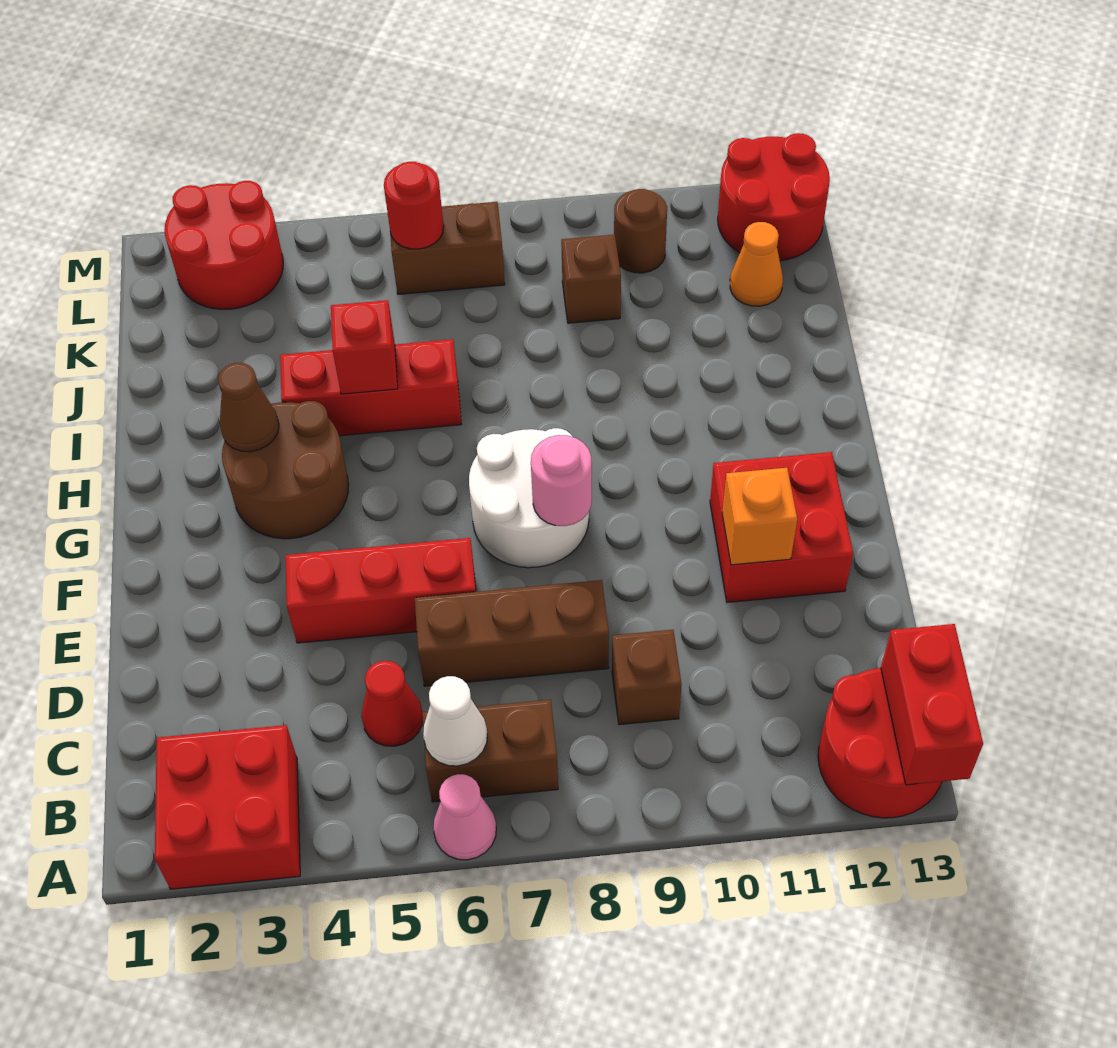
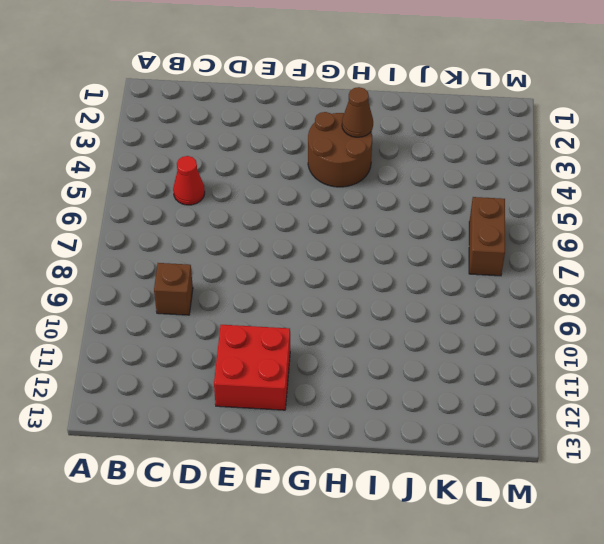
none -> red 2x2 brick [155,725,300,889]
none -> pink 1x1 cone [433,774,496,860]
none -> red 2x2 round brick [818,668,942,818]

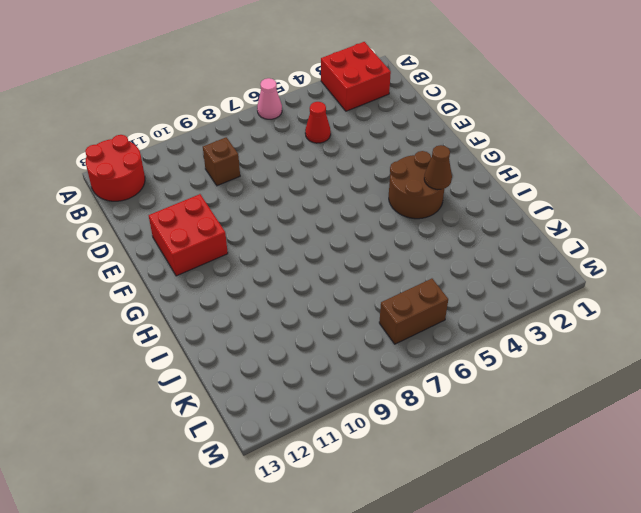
none -> brown 1x2 brick [422,700,558,802]
none -> brown 1x3 brick [415,580,609,686]
none -> red 1x3 brick [285,538,476,643]

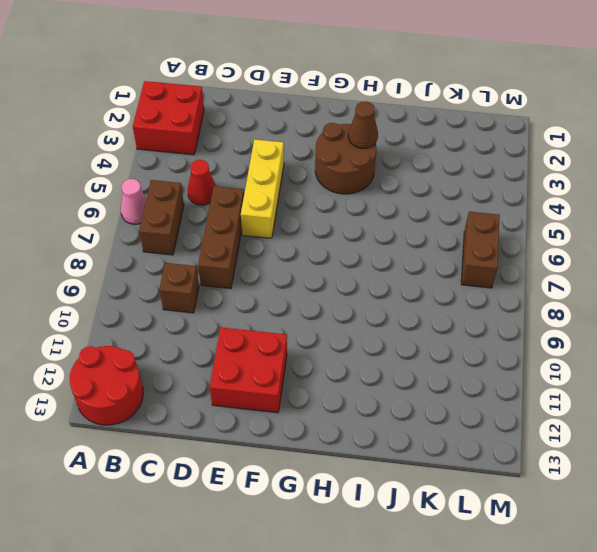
yellow 1x3 brick [241,139,284,238] -> red 1x3 brick [285,538,476,643]
none -> white 2x2 round brick [469,428,589,568]
none -> red 1x3 brick [280,339,461,436]
none -> brown 1x1 brick [561,235,621,323]

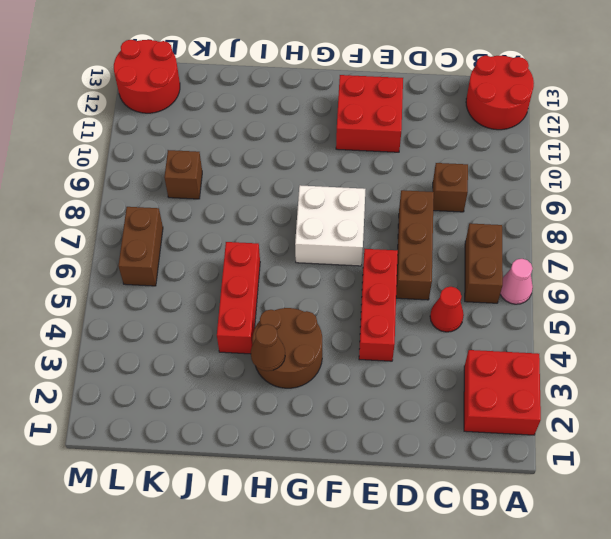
white 2x2 brick [295,185,365,266] -> white 2x2 round brick [469,428,589,568]
none -> orange 1x1 cone [730,222,783,306]
none -> red 2x2 round brick [164,181,283,309]
none -> brown 1x1 round brick [614,189,667,273]

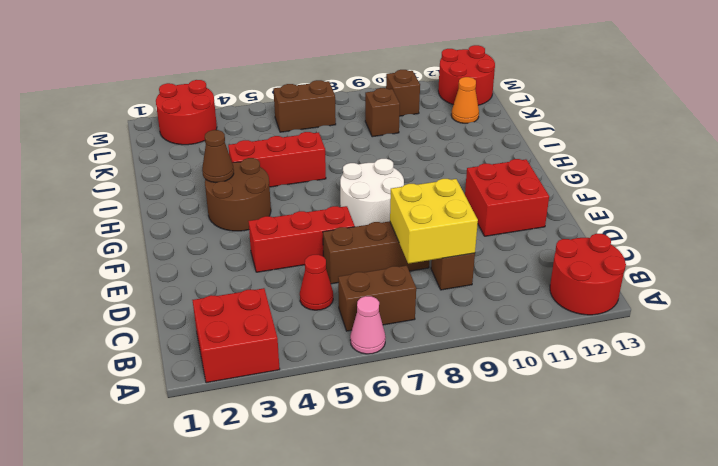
yellow 2x2 brick [390,179,478,264] -> none
brown 1x1 brick [386,70,420,116] -> brown 1x1 round brick [614,189,667,273]
none -> red 1x2 brick [881,624,983,785]
none -> white 1x1 cone [423,676,487,766]
none -> orange 1x1 brick [722,468,797,565]

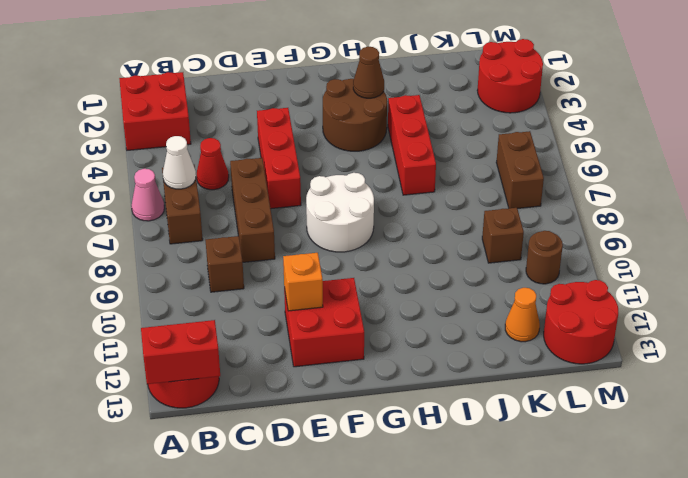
none -> pink 1x1 round brick [531,435,592,526]
none -> red 1x1 brick [331,300,398,394]
none -> red 1x1 round brick [384,162,444,249]

